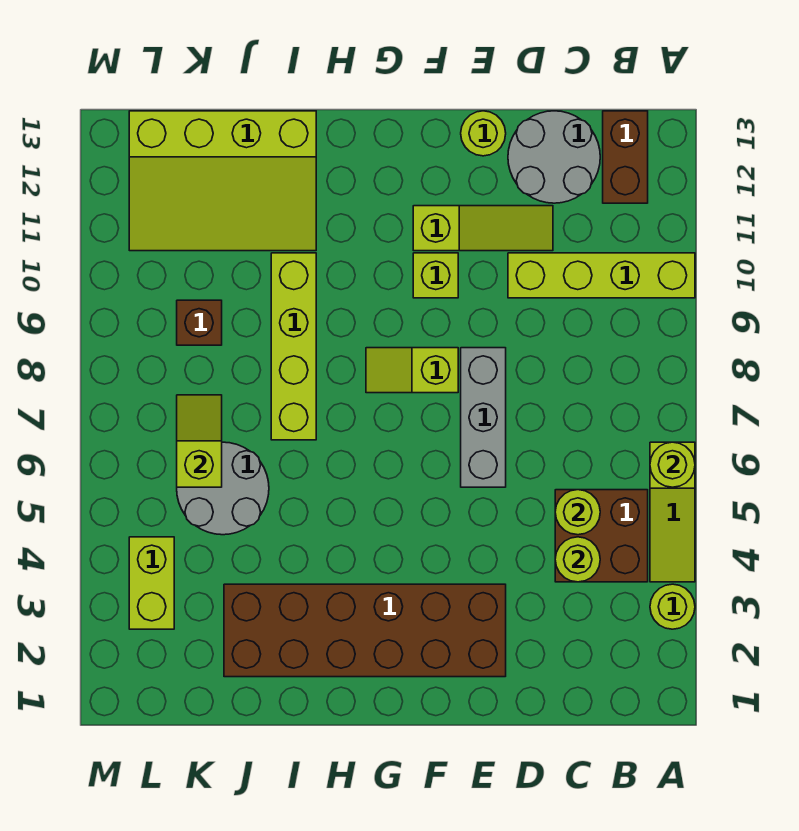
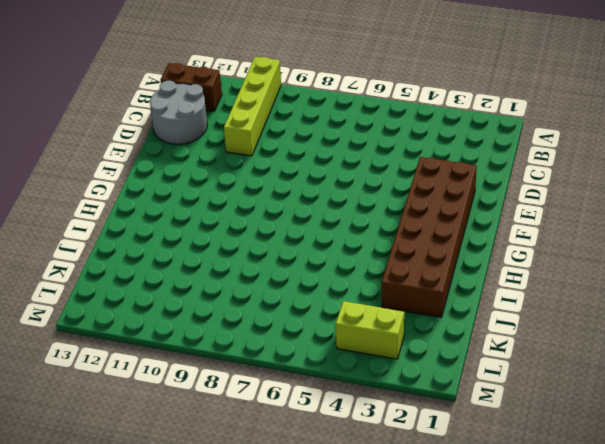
none -> lime 1x1 round brick [650,584,695,629]
none -> lime 1x3 slope [650,442,695,582]
none -> brown 2x2 brick [555,490,648,582]

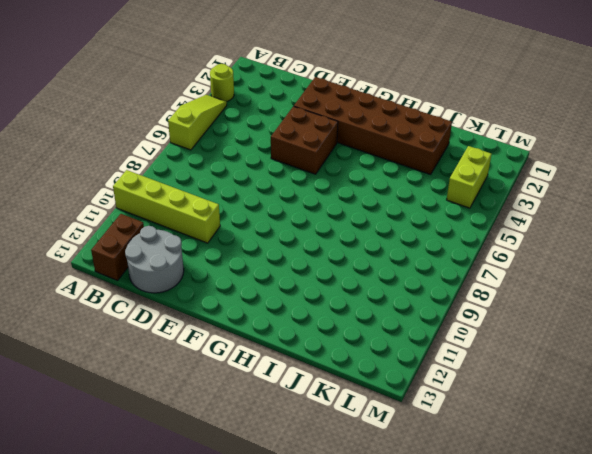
brown 2x2 brick [271,106,338,174] -> brown 2x2 brick moved to [555,490,648,582]
none -> lime 1x3 slope [413,206,553,251]
none -> grey 1x3 brick [461,348,506,487]
none -> lime 1x1 round brick [461,111,506,156]

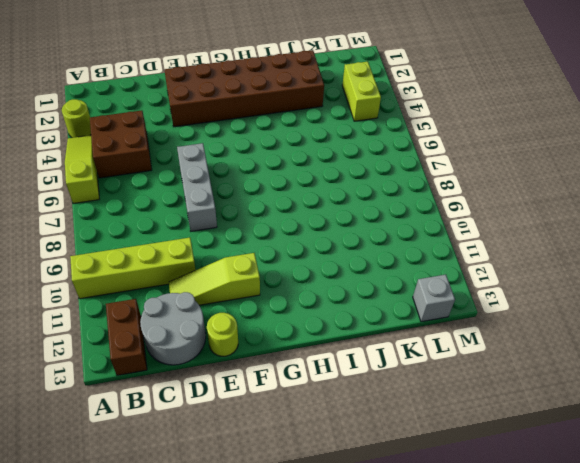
grey 1x1 brick [413,275,455,322] -> lime 3x4 slope [129,111,316,251]
none -> lime 1x2 slope [366,348,458,393]
none -> lime 1x1 brick [413,253,458,298]
none -> lime 1x4 brick [271,253,316,440]

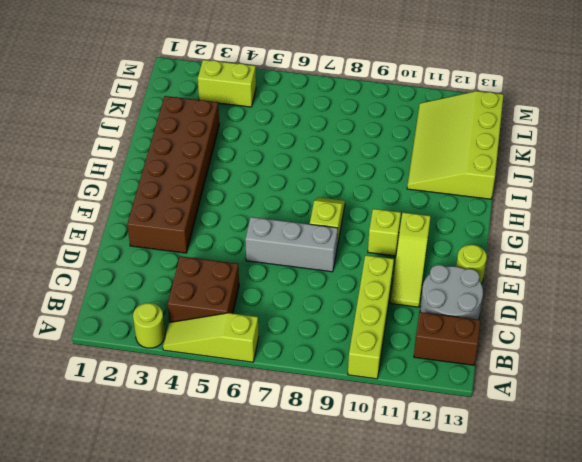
none -> lime 1x4 brick [271,253,316,440]
none -> grey 2x2 round brick [177,442,269,535]
none -> brown 1x1 brick [177,300,222,345]

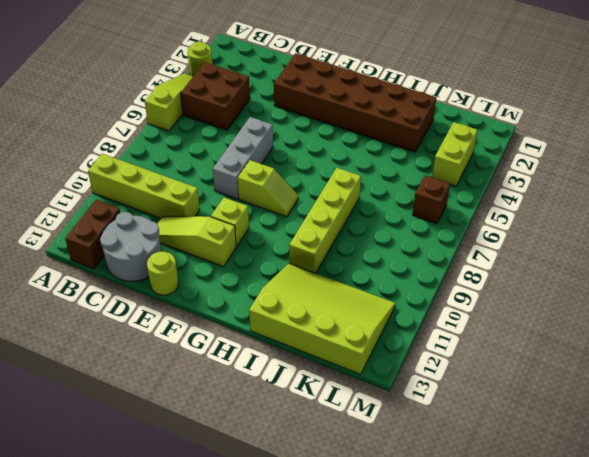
brown 1x1 brick [412,175,450,224] -> brown 1x1 brick moved to [177,300,222,345]
none -> grey 2x2 round brick [177,442,269,535]
none -> lime 1x1 round brick [650,442,695,487]
none -> lime 1x1 round brick [555,537,600,582]

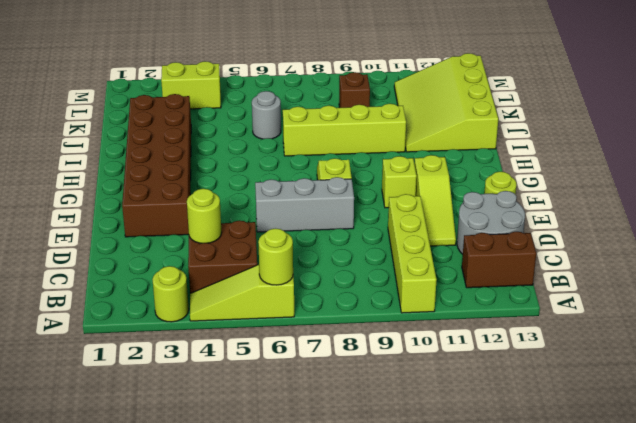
grey 1x1 round brick [252,91,281,139] -> grey 2x2 round brick [177,442,269,535]
none -> lime 1x1 round brick [555,490,600,535]
none -> lime 1x2 slope [177,395,222,487]

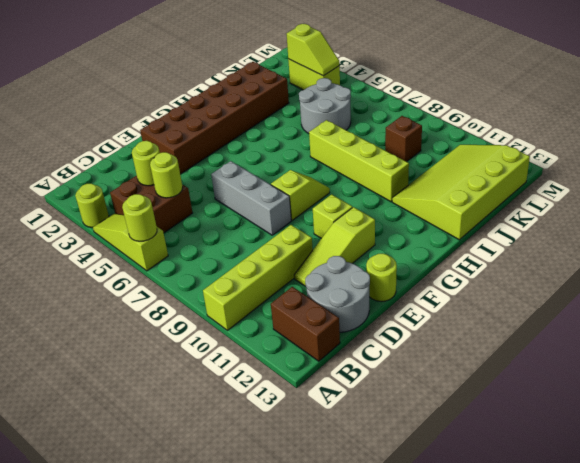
lime 1x2 slope [287,24,339,76] -> lime 1x2 slope moved to [177,395,222,487]

